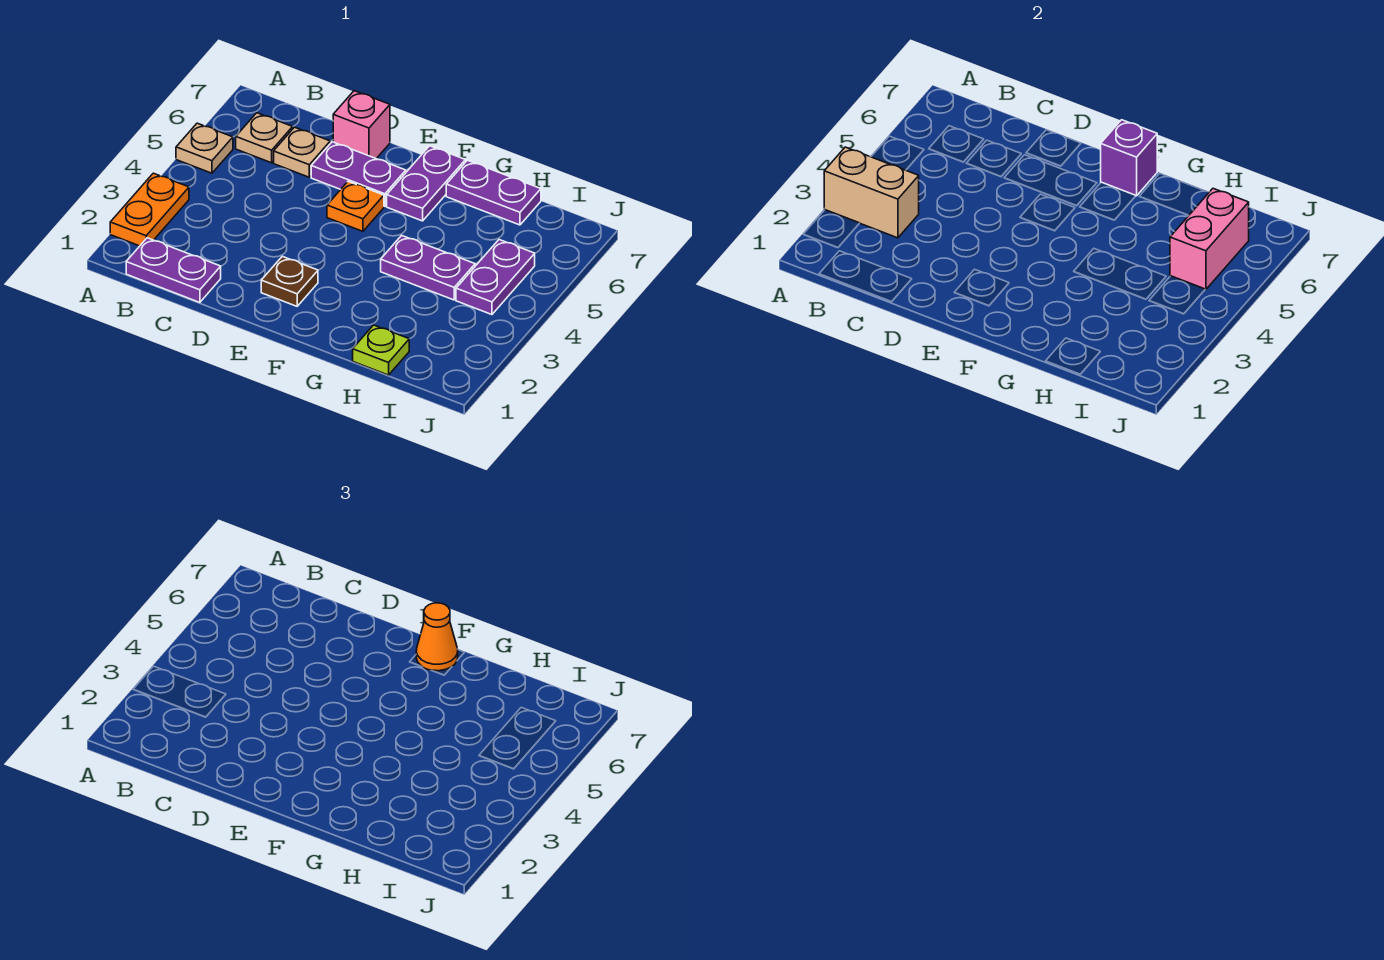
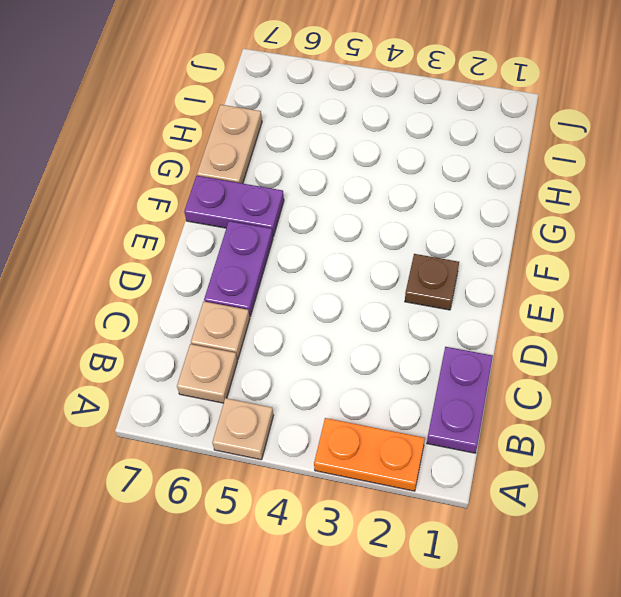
tan 1x2 plate [197,105,262,183] -> purple 1x2 plate [446,160,541,225]
none -> pink 1x1 brick [333,91,390,159]
none -> orange 1x1 plate [327,181,384,231]
none -> purple 1x2 plate [381,235,475,300]

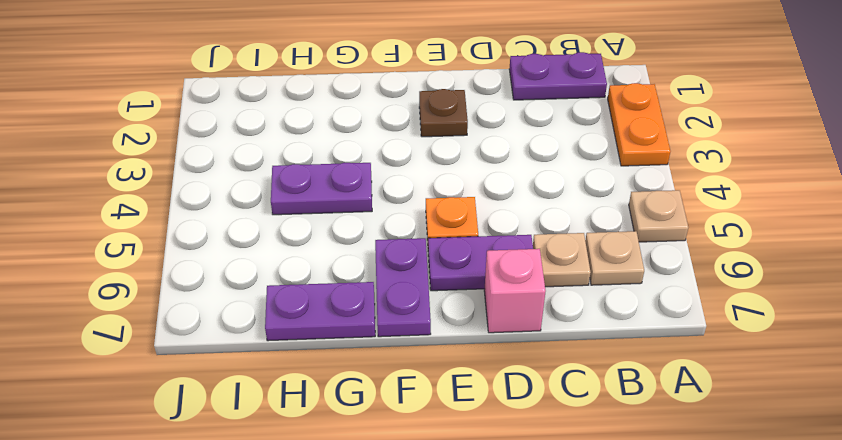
none -> lime 1x1 plate [353,325,409,375]
none -> purple 1x2 plate [456,240,535,315]
none -> tan 1x2 brick [824,147,919,238]

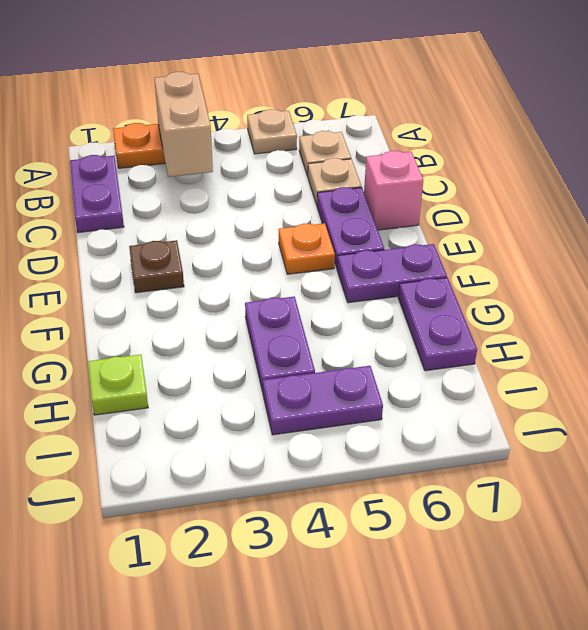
none -> purple 1x1 brick [1101,120,1157,196]
none -> pink 1x2 brick [1170,189,1249,290]
none -> orange 1x1 cone [416,603,458,671]

